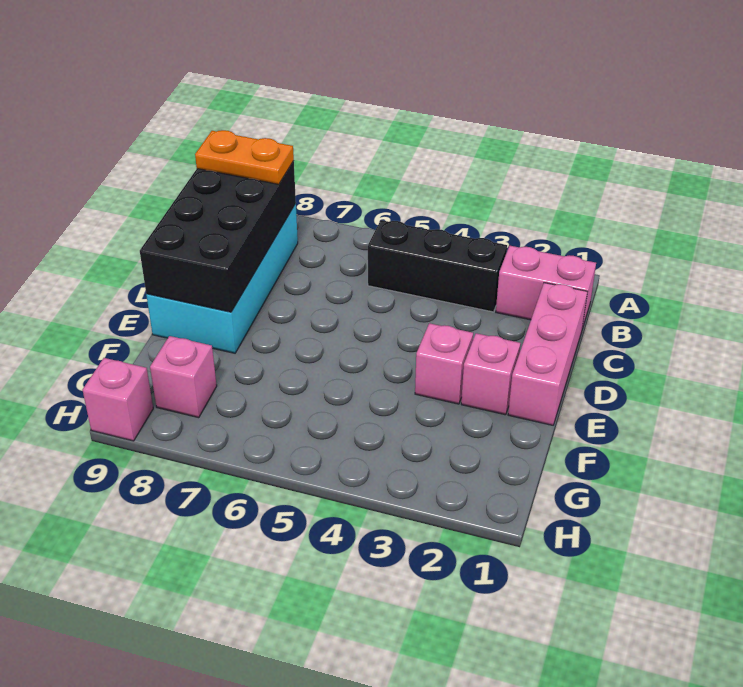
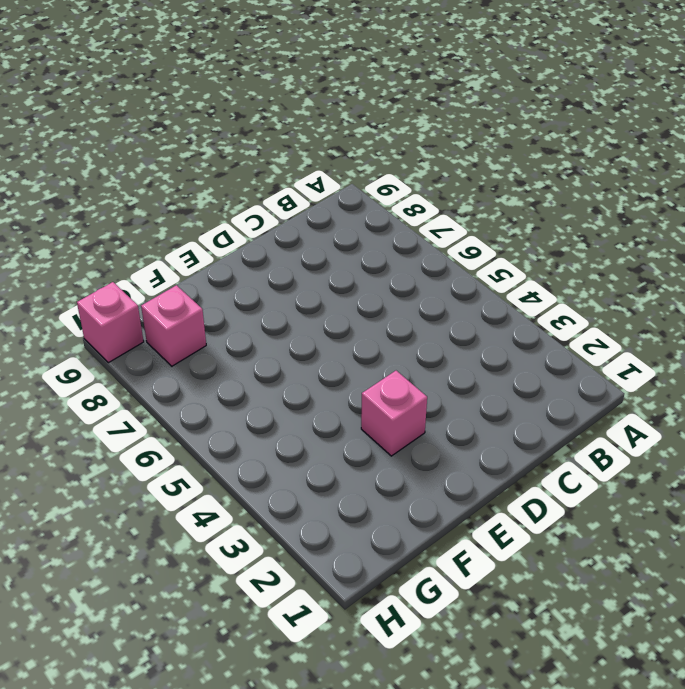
none -> pink 1x2 brick [496,246,596,329]
none -> black 1x3 brick [368,220,507,312]

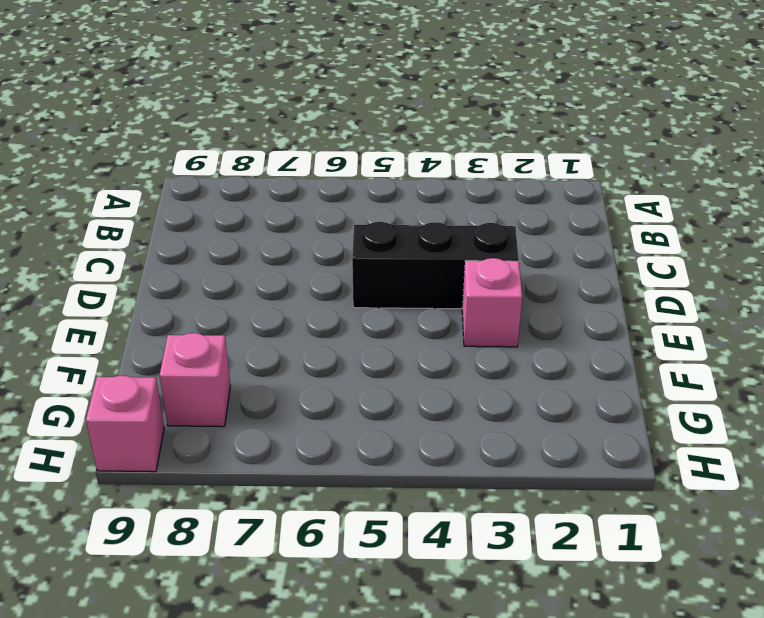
black 1x3 brick [352,222,519,309] -> black 1x3 brick moved to [368,220,507,312]
none -> pink 1x2 brick [496,246,596,329]
none -> cyan 2x4 brick [146,204,298,353]

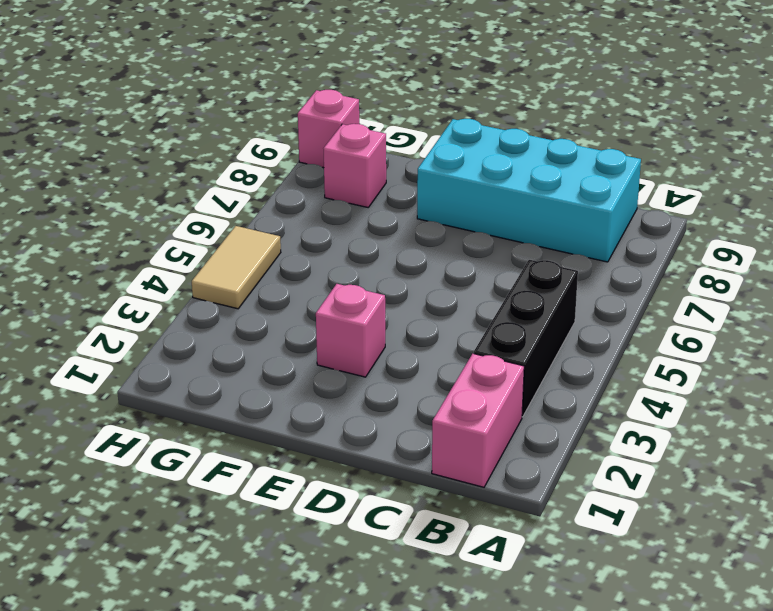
tan 1x2 tile [192,226,281,309] -> none
none -> pink 1x3 brick [508,283,588,425]
none -> pink 1x1 brick [461,333,521,415]

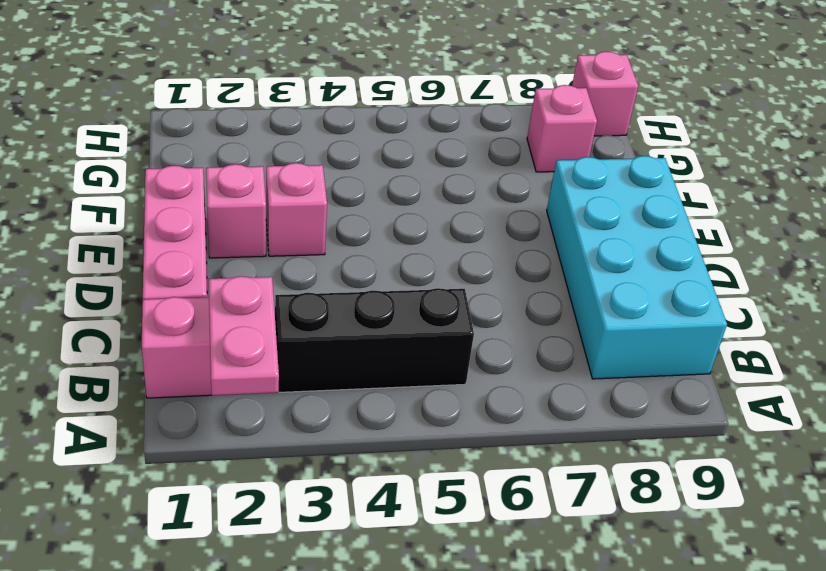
pink 1x2 plate [209,276,279,395] -> none
none -> black 2x4 brick [140,161,296,312]
none -> orange 1x2 plate [195,130,294,184]

